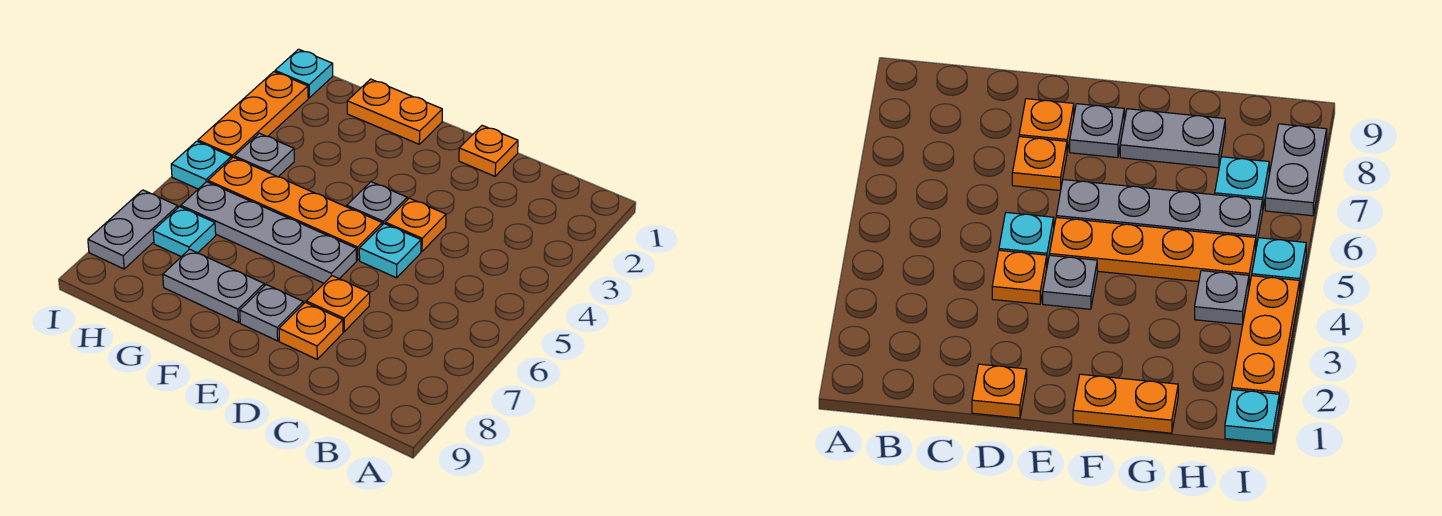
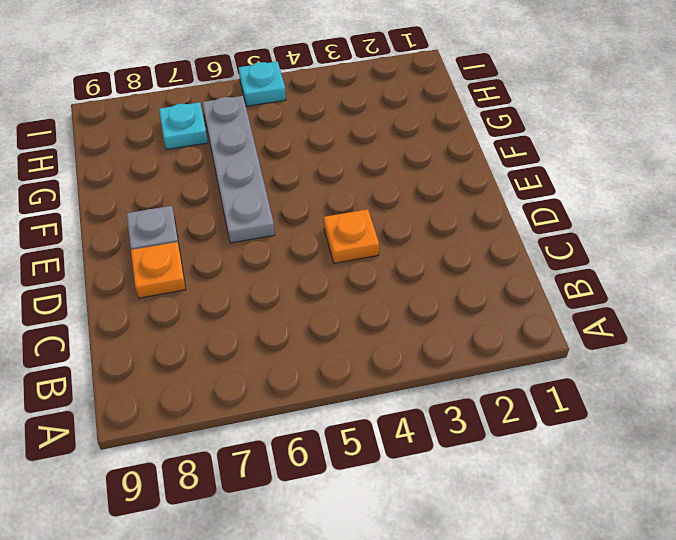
none -> orange 1x1 plate [459,126,518,176]
none -> cyan 1x1 plate [359,224,421,278]
none -> orange 1x1 plate [306,276,370,332]

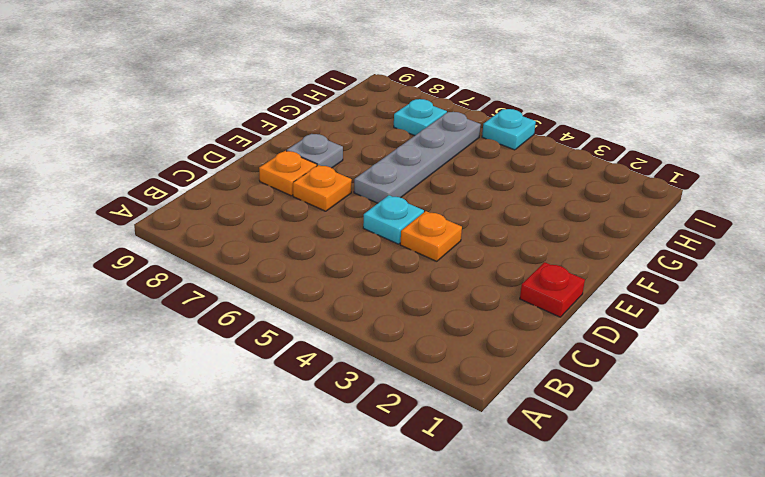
red 1x1 plate [520,262,585,317] -> orange 1x1 plate [459,126,518,176]
none -> grey 1x1 plate [347,182,407,225]
none -> orange 1x4 plate [208,157,382,260]
none -> orange 1x2 plate [347,79,442,144]

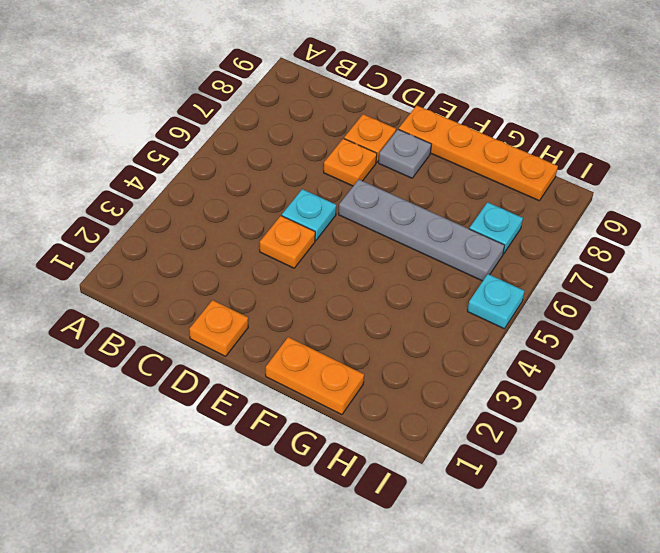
orange 1x4 plate [399,106,558,201] -> orange 1x4 plate moved to [208,157,382,260]
none -> grey 1x1 plate [347,182,407,225]
none -> grey 1x2 plate [163,249,264,322]
none -> grey 1x1 plate [234,133,294,177]

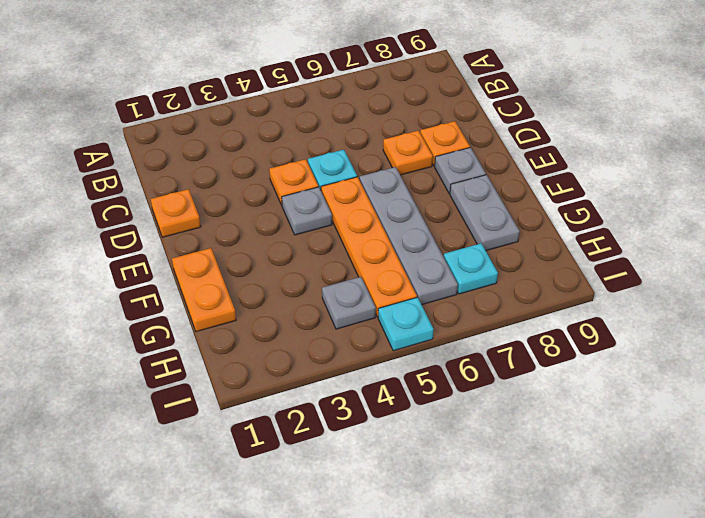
none -> cyan 1x1 plate [275,49,333,98]
none -> orange 1x3 plate [198,72,308,159]
none -> grey 1x2 plate [88,190,178,269]

